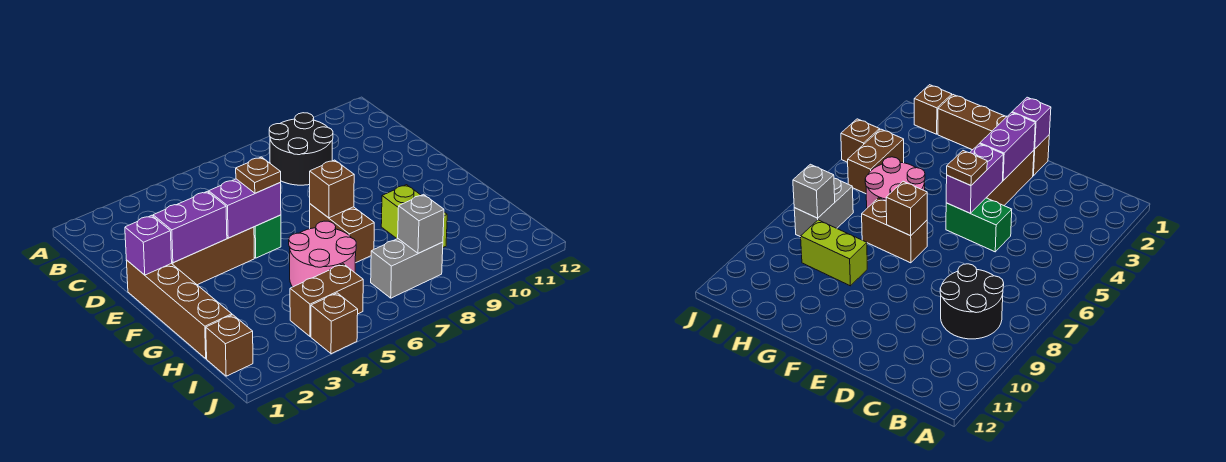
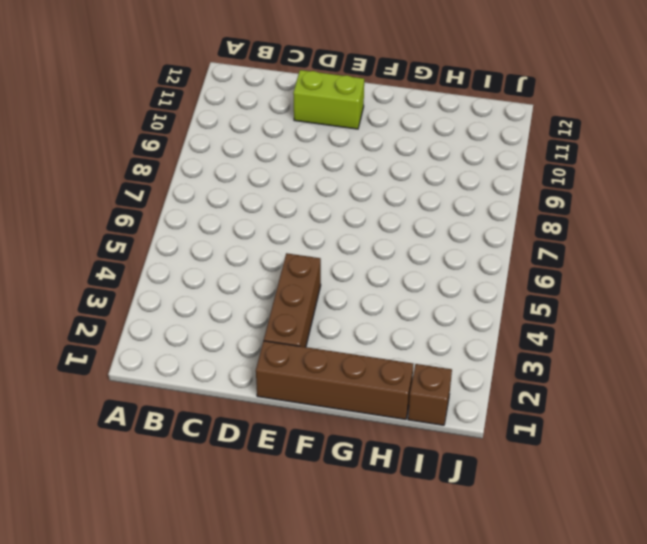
lime 1x2 brick [293,70,364,129] -> lime 1x2 brick moved to [381,185,447,247]
none -> black 2x2 round brick [269,113,333,185]
none -> green 1x2 brick [254,215,281,258]
none -> brown 1x2 brick [310,204,374,263]

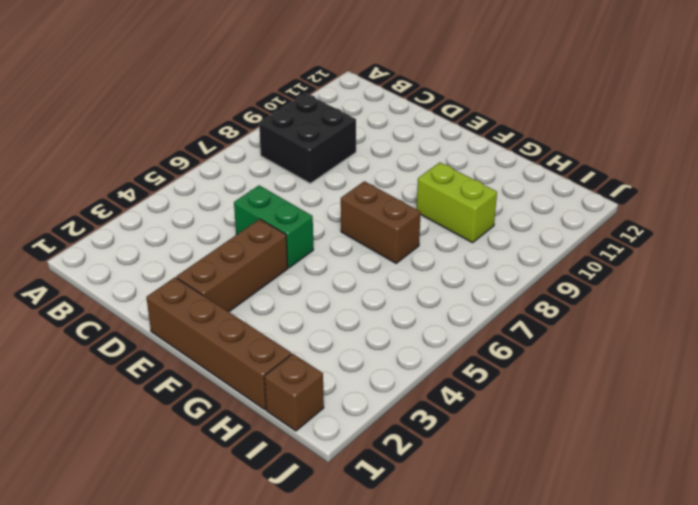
black 2x2 brick [259,93,356,183] -> black 2x2 round brick [269,113,333,185]
none -> pink 2x2 round brick [289,221,356,287]
none -> brown 1x2 brick [290,264,363,336]
none -> grey 1x2 brick [371,239,443,298]

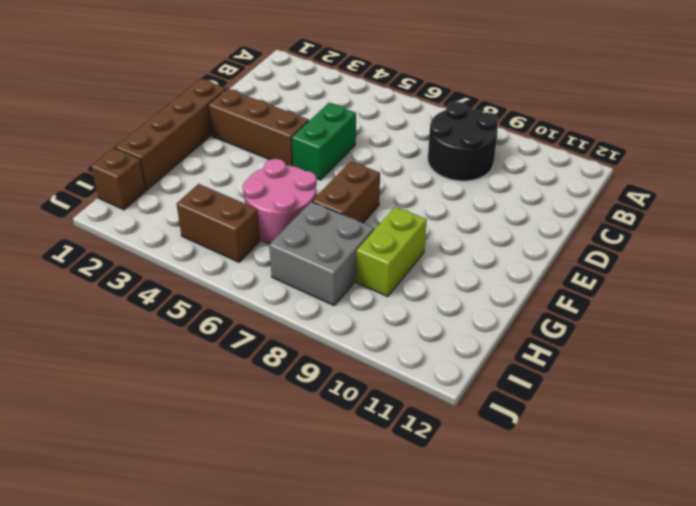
grey 2x2 brick [269,202,374,305] -> grey 1x2 brick [371,239,443,298]
none -> brown 1x1 brick [311,293,358,354]
none -> purple 1x1 brick [125,215,172,275]
none -> purple 1x2 brick [153,191,227,263]

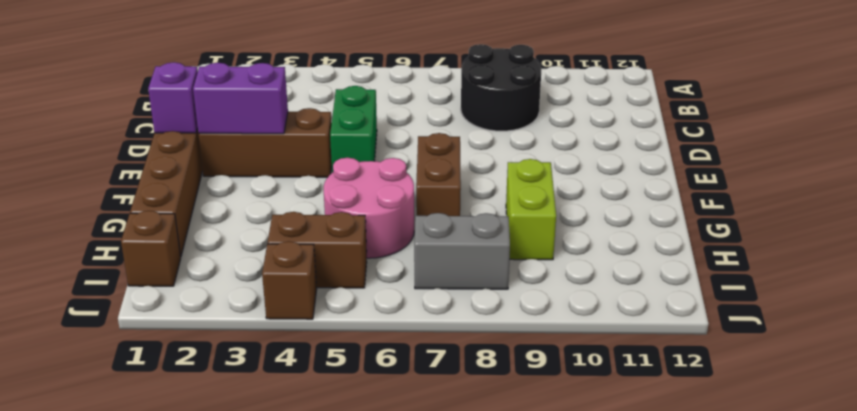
none -> purple 1x2 brick [209,179,281,238]
none -> brown 1x1 brick [310,160,354,218]
none -> grey 1x1 brick [398,194,444,253]

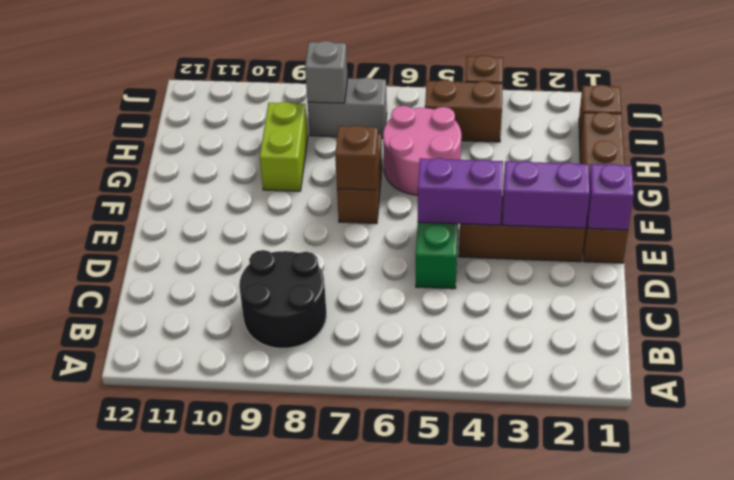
none -> brown 1x1 plate [236,157,281,193]

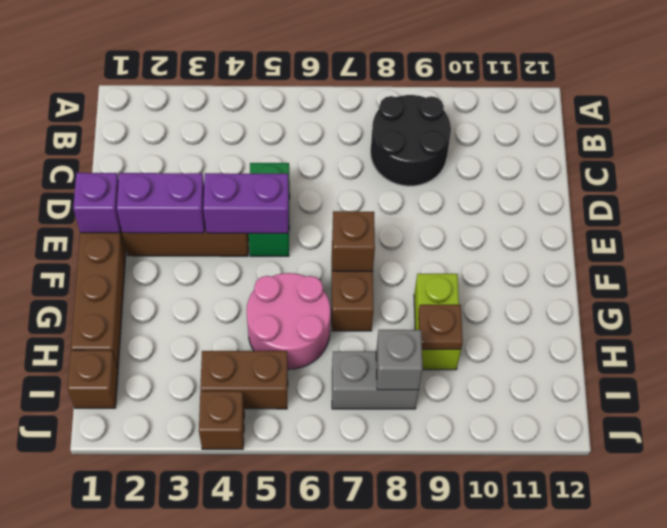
brown 1x1 plate [419,305,463,349] -> brown 1x1 plate moved to [236,157,281,193]

